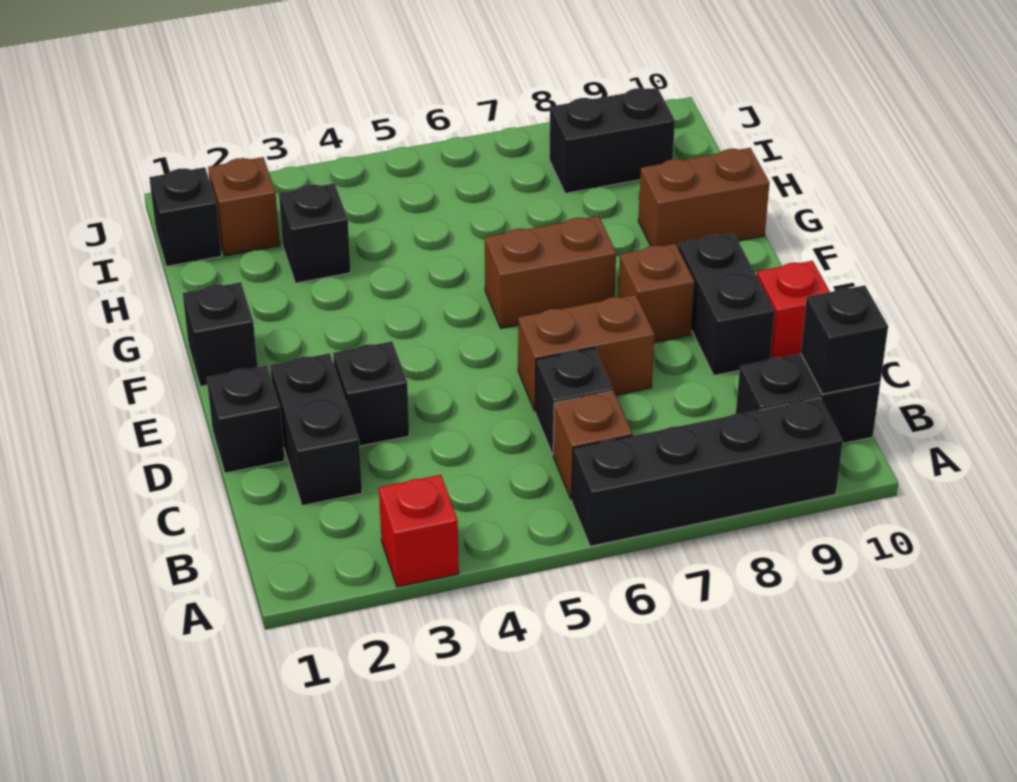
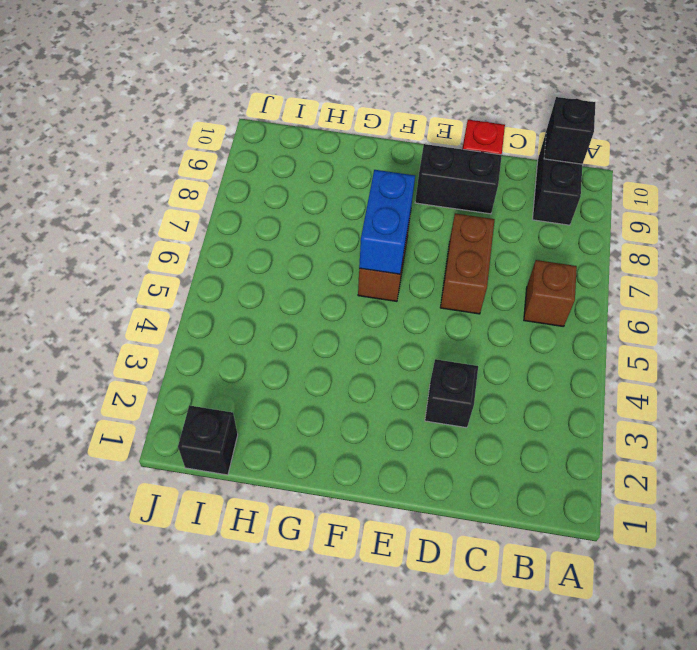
blue 1x2 brick [359,170,415,274] -> none
none -> red 1x1 brick [379,475,459,587]
none -> black 1x4 brick [572,398,843,546]
none -> black 1x2 brick [270,353,362,506]

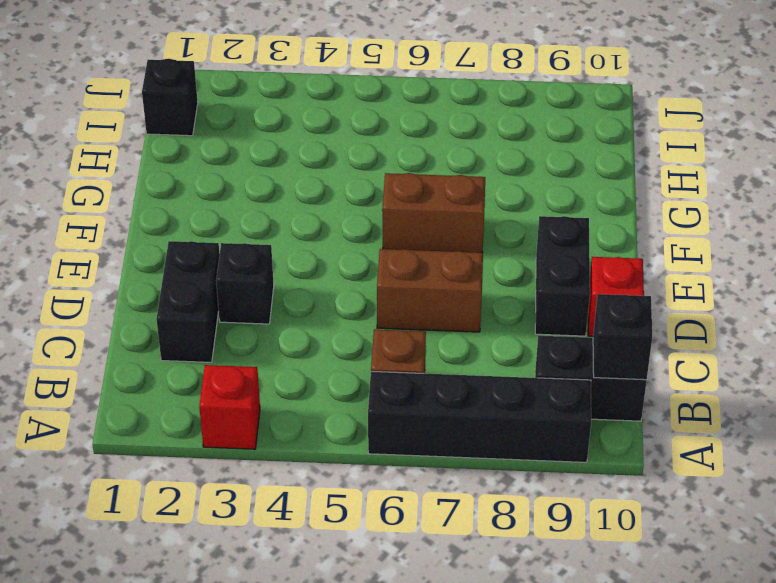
none -> black 1x1 brick [535,348,613,455]
none -> black 1x1 brick [207,365,285,473]
none -> brown 1x1 brick [618,244,694,342]

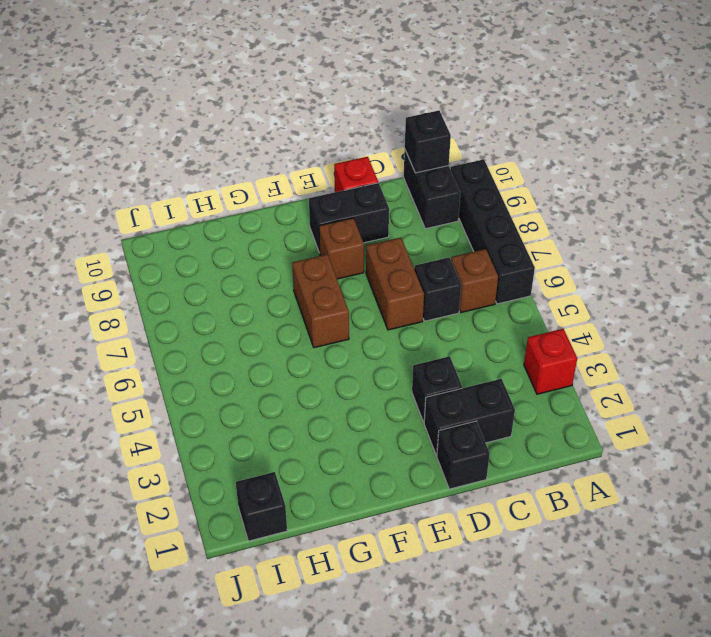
none -> black 1x1 brick [183,282,258,386]
none -> brown 1x2 brick [638,148,770,247]
none -> black 1x1 brick [279,183,351,283]

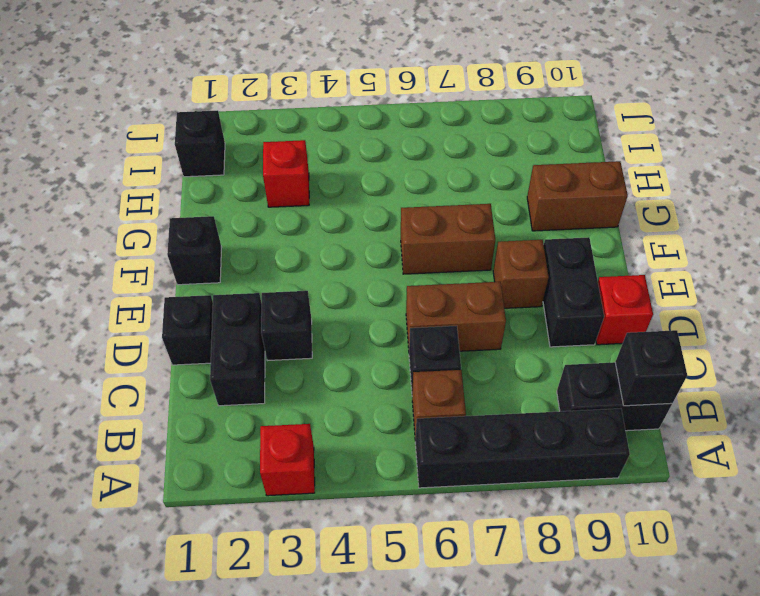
red 1x1 brick [263,140,309,207] -> black 1x1 brick [279,183,351,283]
none -> brown 1x1 brick [208,157,280,256]
none -> black 1x2 brick [549,88,675,193]

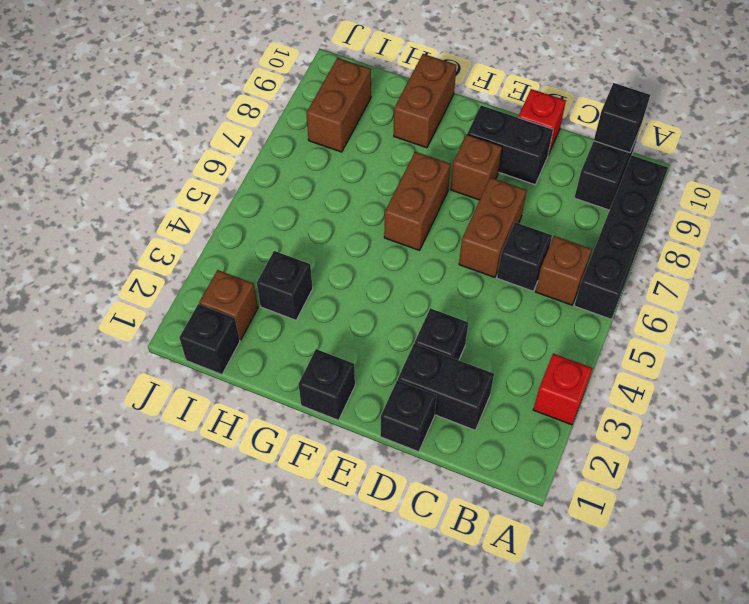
brown 1x2 brick [306,58,371,152] -> black 1x2 brick [549,88,675,193]

